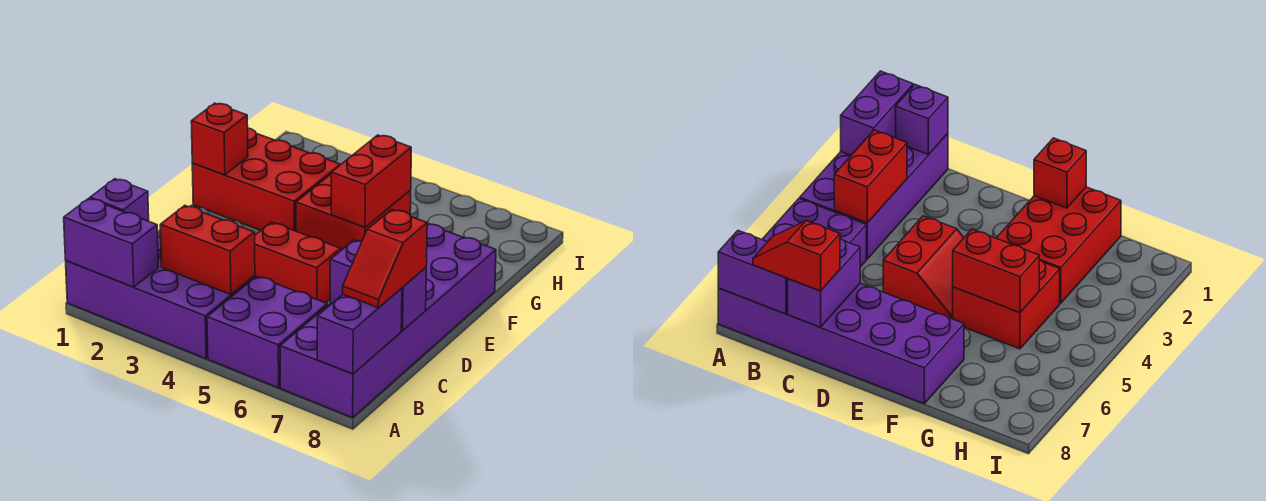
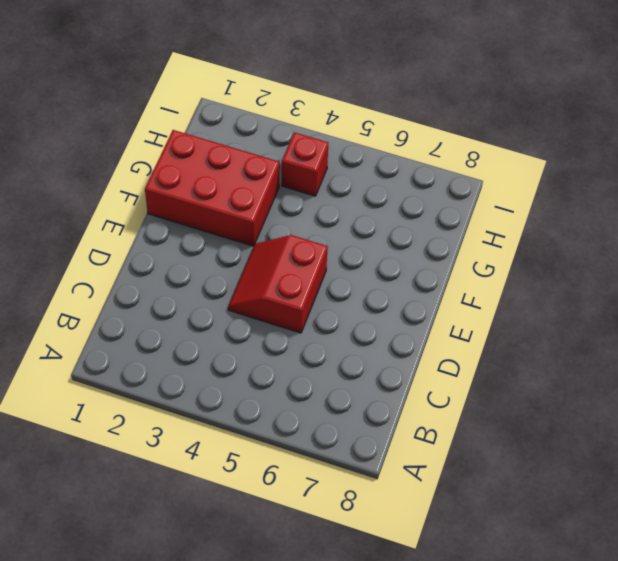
red 2x2 slope [228,235,328,333] -> red 2x2 slope turned to [255,222,342,303]
red 1x1 brick [282,132,328,196] -> red 1x1 brick moved to [191,103,248,175]
none -> purple 2x4 brick [66,237,255,359]
none -> purple 2x2 brick [207,276,327,388]
none -> purple 2x6 brick [280,224,496,418]

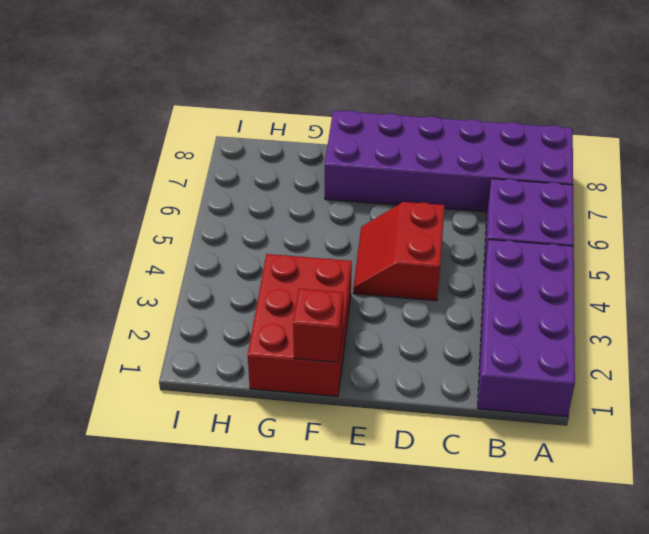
none -> red 2x2 brick [296,174,411,249]
none -> purple 1x2 brick [64,198,158,287]
none -> purple 1x2 brick [317,288,402,374]

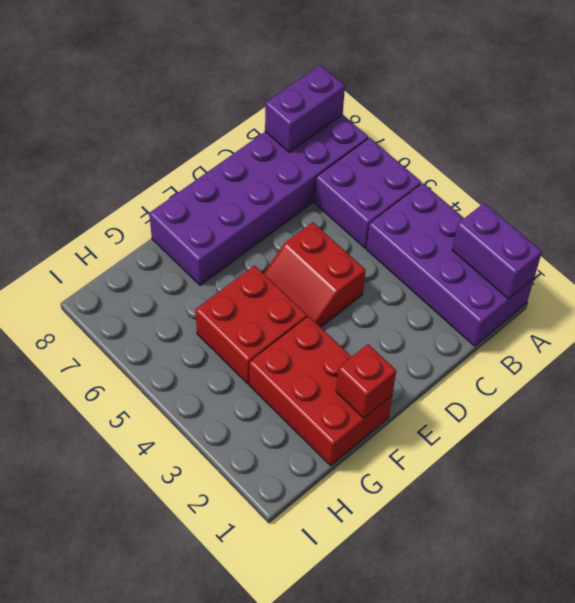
none -> purple 1x1 brick [90,179,149,221]
none -> red 1x2 brick [160,205,255,295]
none -> purple 1x2 brick [330,240,426,331]

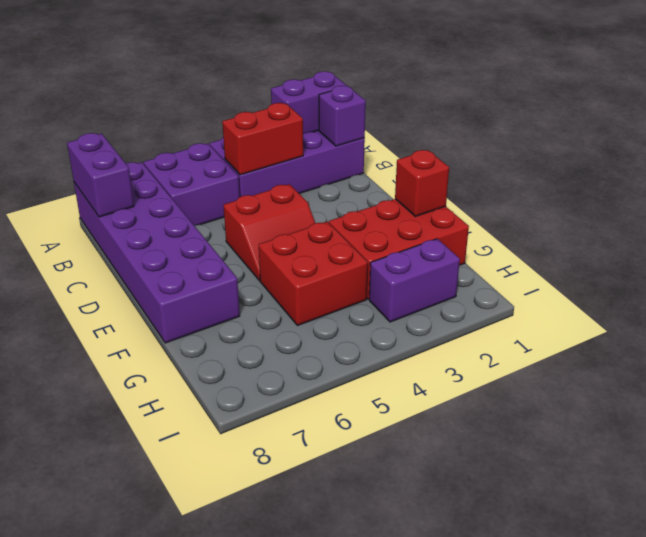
purple 1x2 brick [369,239,460,322] -> purple 1x2 brick moved to [330,240,426,331]
none -> red 1x2 brick [331,135,411,227]
none -> red 1x2 slope [343,209,427,308]

